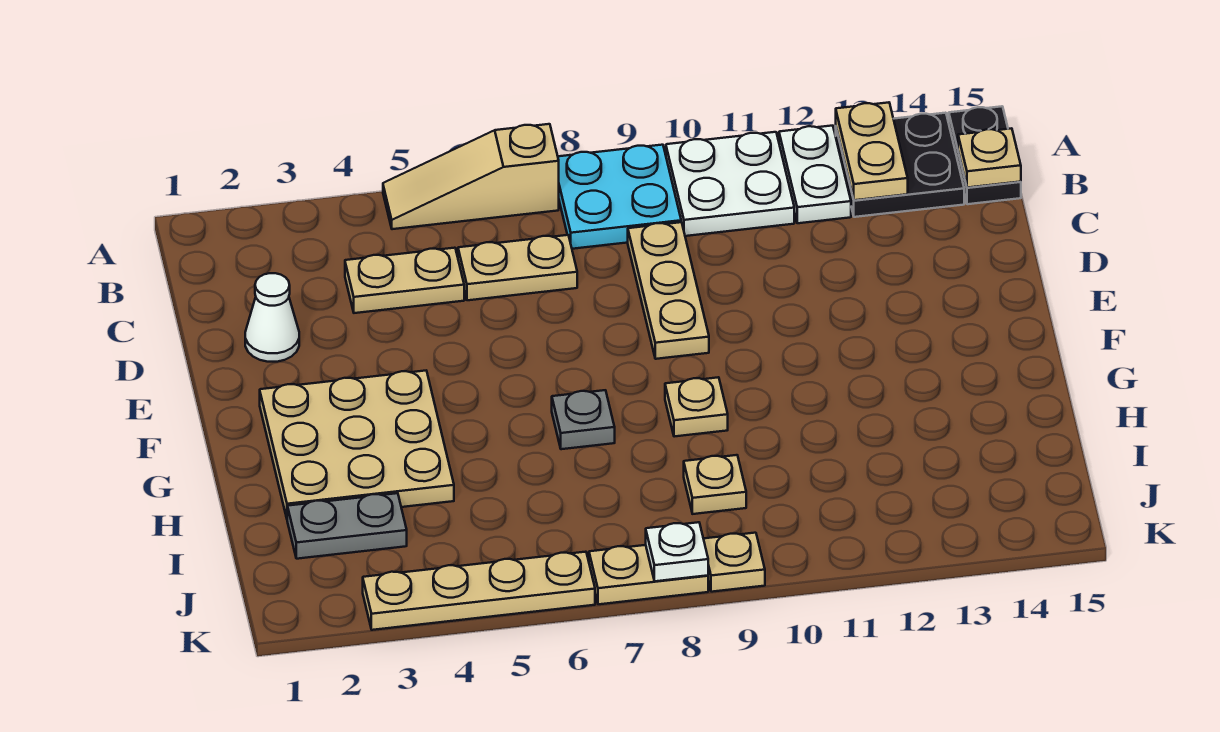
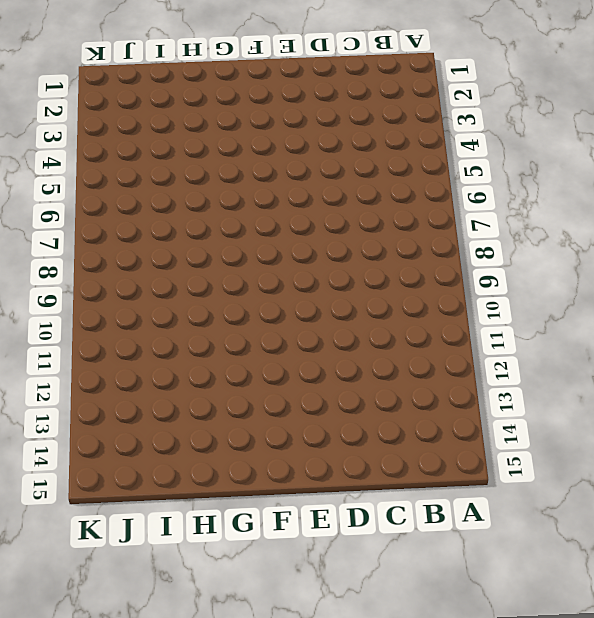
none -> tan 1x3 slope [383,124,559,229]
none -> cyan 2x2 plate [558,145,681,249]
none -> white 2x2 plate [666,132,794,236]

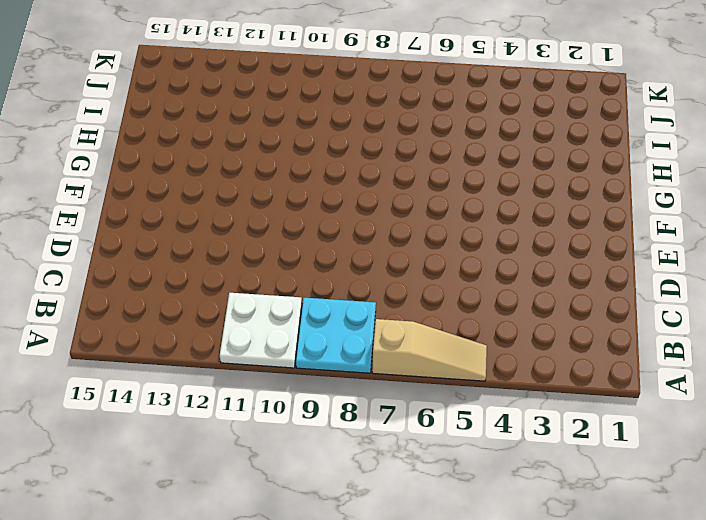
none -> white 1x2 plate [779,126,851,223]
none -> black 2x2 plate [836,113,964,217]
none -> black 1x2 plate [949,106,1021,204]

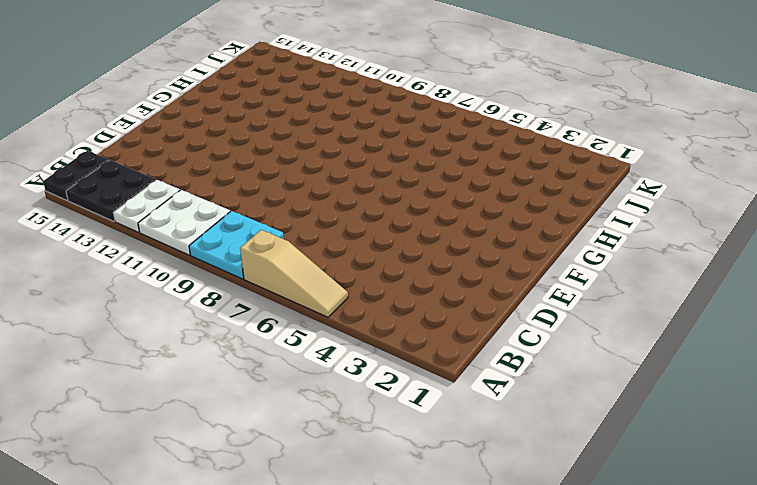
none -> tan 1x2 plate [345,248,464,313]
none -> tan 1x2 plate [458,235,577,300]
none -> tan 1x3 plate [628,222,709,359]

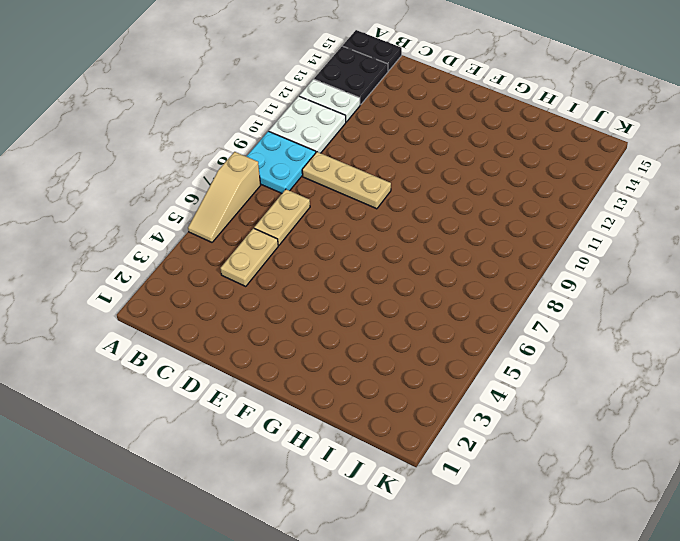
none -> white 1x1 cone [245,273,299,362]
none -> tan 3x3 plate [260,371,454,518]
none -> grey 1x1 plate [552,390,615,449]

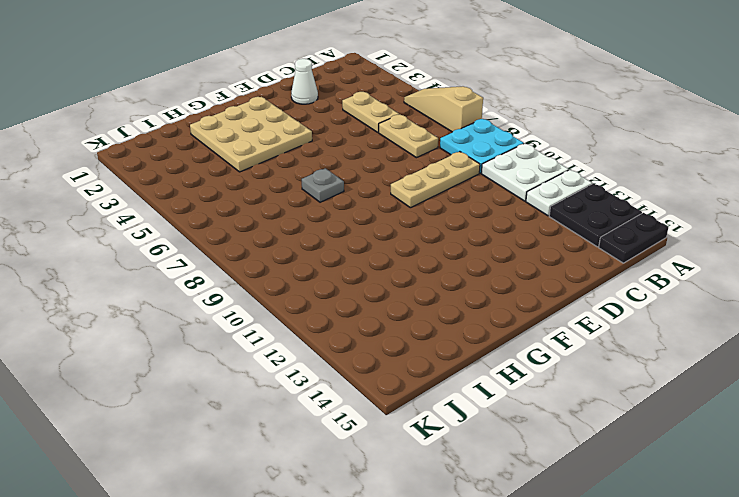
none -> tan 1x1 plate [665,377,728,437]
none -> grey 1x2 plate [287,493,407,559]
none -> tan 1x1 plate [684,455,746,514]

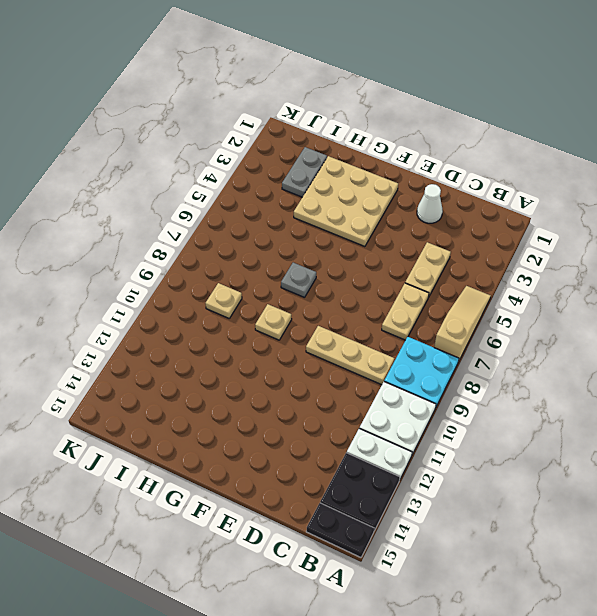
none -> tan 1x4 plate [363,552,595,630]
none -> tan 1x2 plate [589,545,708,604]
none -> tan 1x1 plate [703,533,765,592]

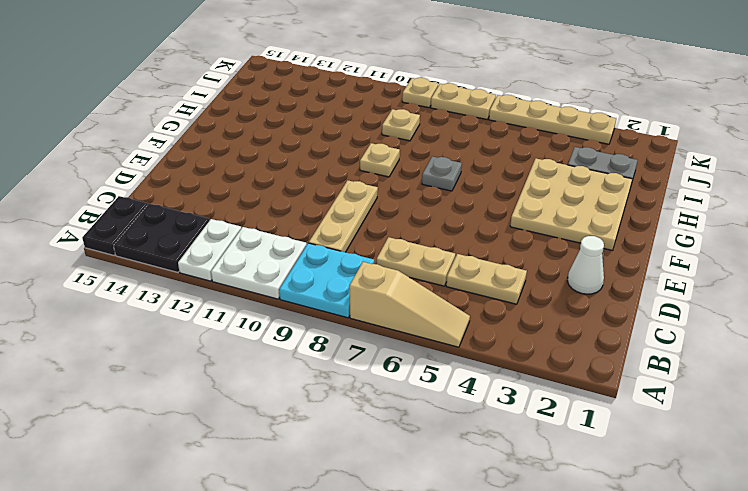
none -> tan 1x2 plate [836,102,908,200]
none -> tan 1x1 plate [958,128,1021,188]
none -> white 1x1 plate [646,522,708,581]

